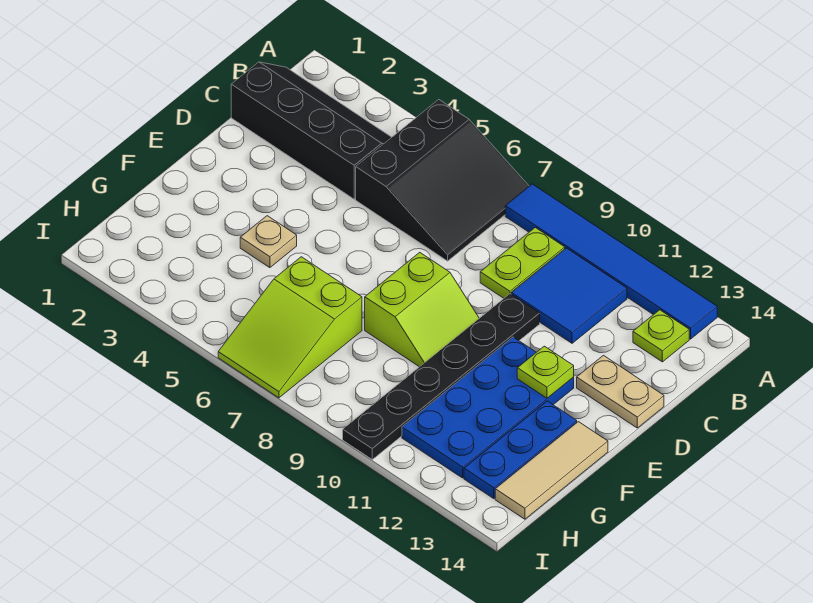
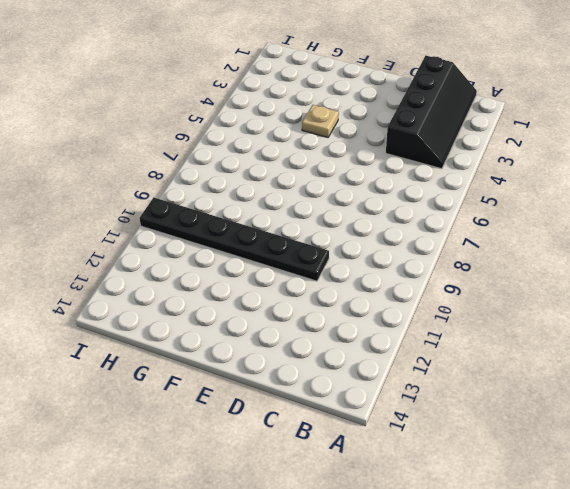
none -> black 3x3 slope [356,100,529,261]
none -> blue 1x6 tile [505,184,717,339]
none -> lime 1x2 plate [480,228,565,298]

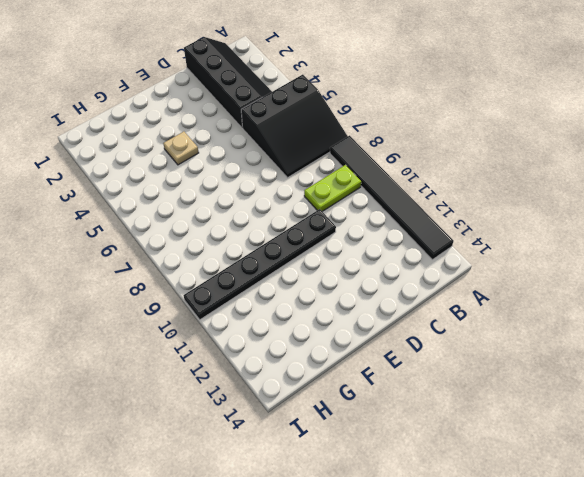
black 1x6 tile [330,136,454,260] -> blue 1x6 tile [505,184,717,339]
none -> blue 2x2 tile [511,248,627,343]
none -> lime 1x1 plate [633,310,689,362]
none -> tan 1x2 plate [577,355,664,428]

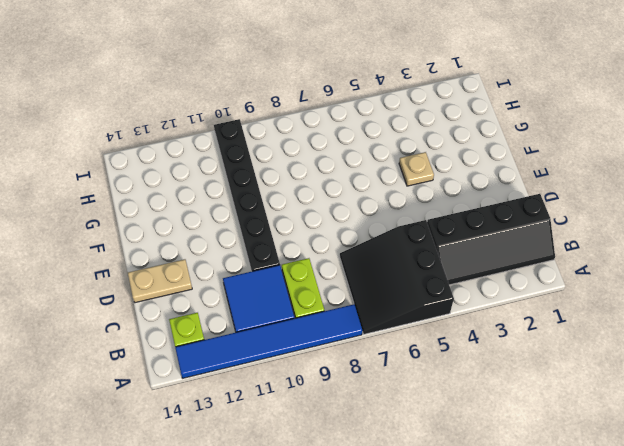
none -> lime 2x2 slope [365,252,479,367]
none -> blue 2x4 plate [402,337,574,478]
none -> blue 1x3 plate [464,401,577,498]

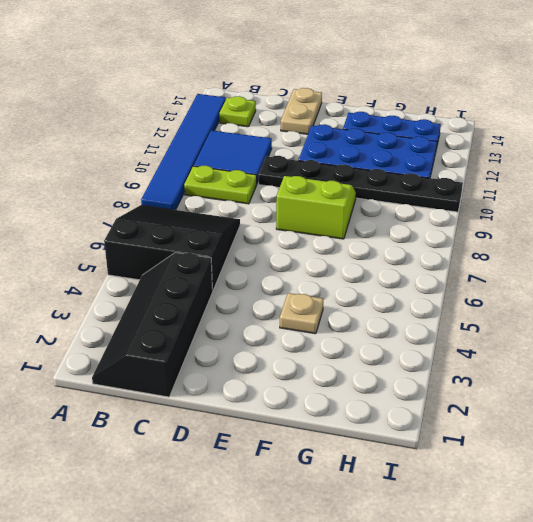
none -> tan 1x3 tile [495,422,608,519]
none -> lime 2x3 slope [218,257,362,398]
none -> lime 1x1 plate [517,346,574,398]

